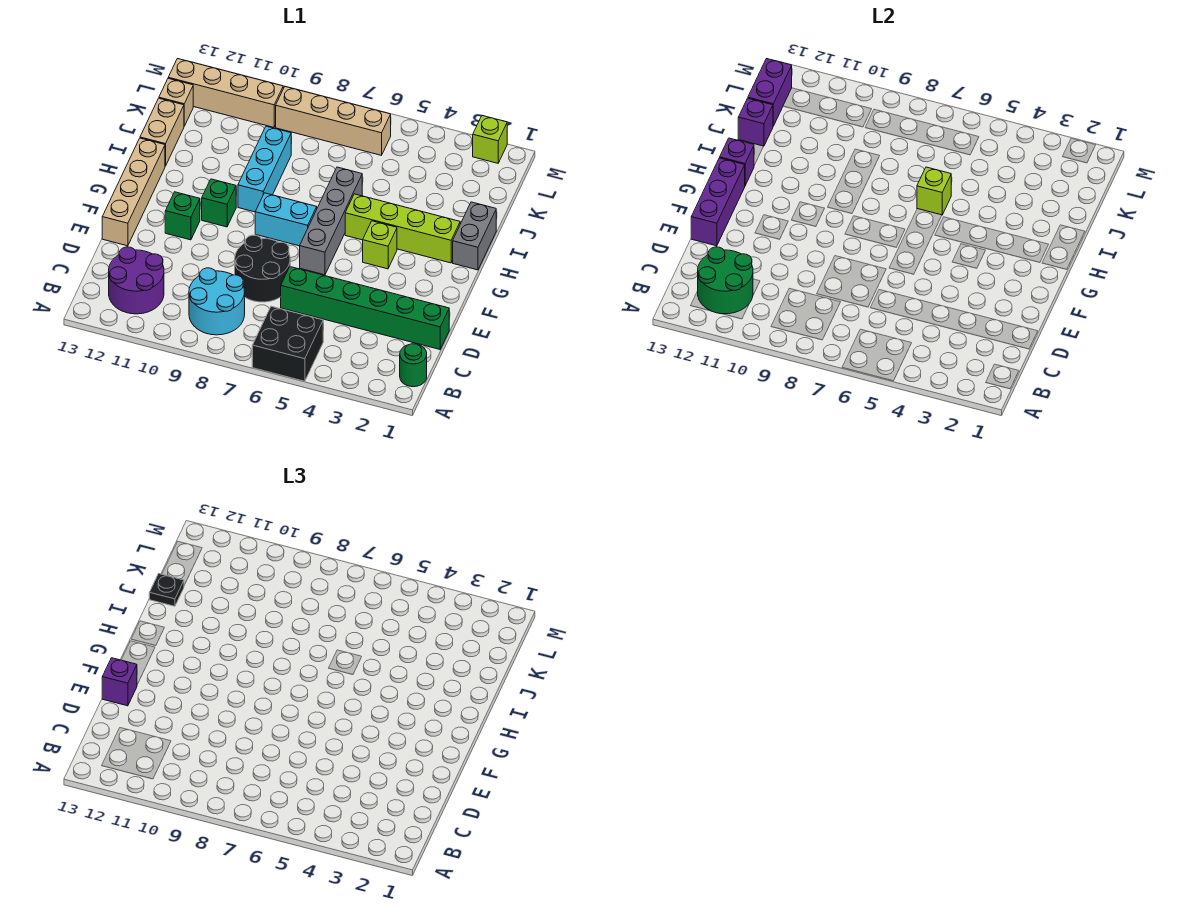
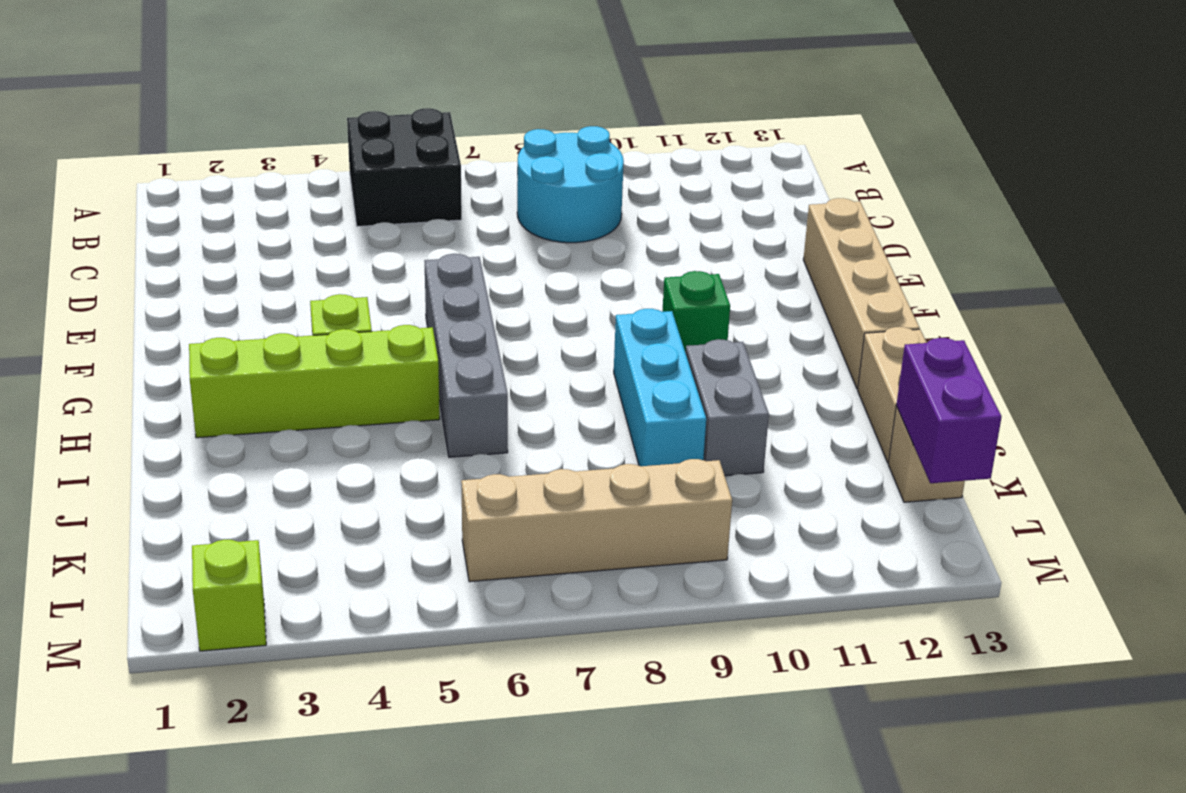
grey 1x2 brick [686,339,769,476] -> grey 1x2 brick moved to [453,202,496,270]
none -> green 1x1 round brick [400,344,427,387]
none -> purple 2x2 round brick [109,247,164,314]
none -> green 1x6 brick [281,267,449,349]

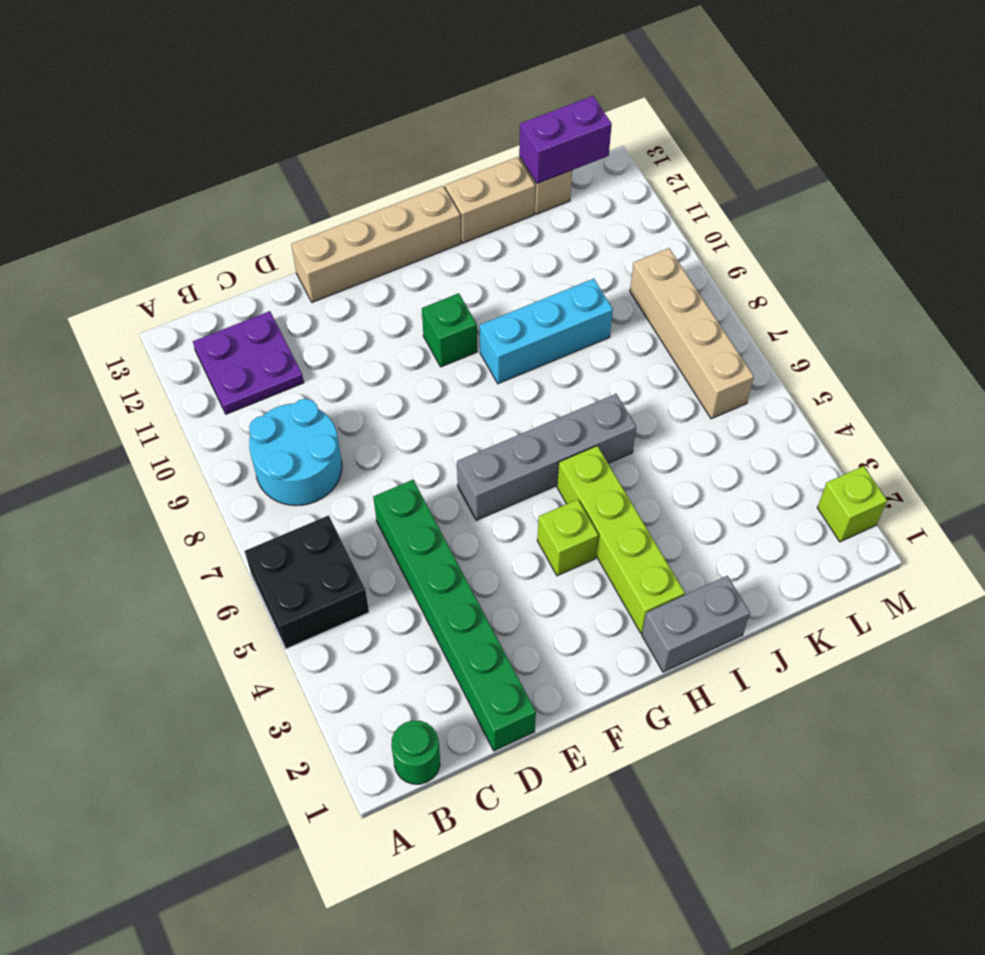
purple 2x2 plate [193,311,304,414] -> purple 2x2 round brick [109,247,164,314]
none -> black 2x2 round brick [235,235,290,302]
none -> green 1x1 brick [165,192,200,240]
none -> cyan 1x2 brick [255,193,317,246]

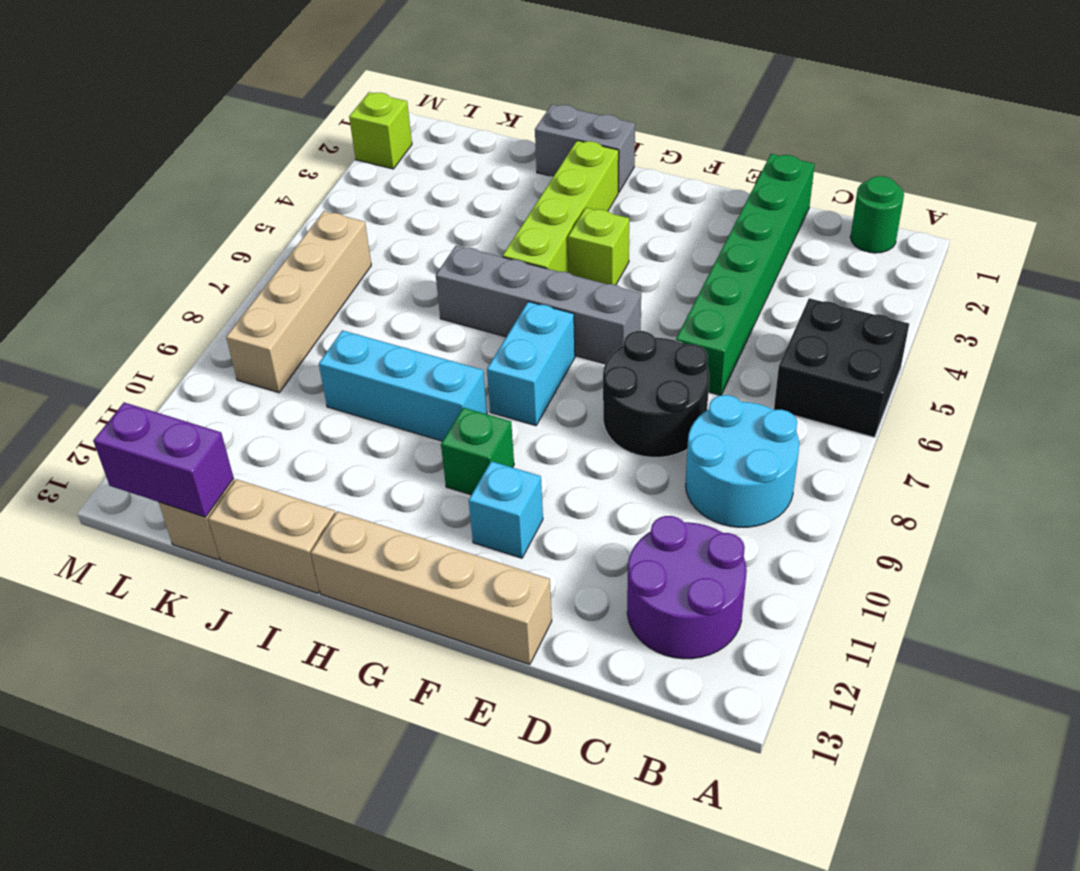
cyan 1x1 brick [469,461,543,558] -> green 1x1 brick [165,192,200,240]
none -> tan 1x4 brick [168,59,283,127]
none -> green 2x2 round brick [698,247,753,314]
none -> purple 1x3 brick [691,158,745,246]

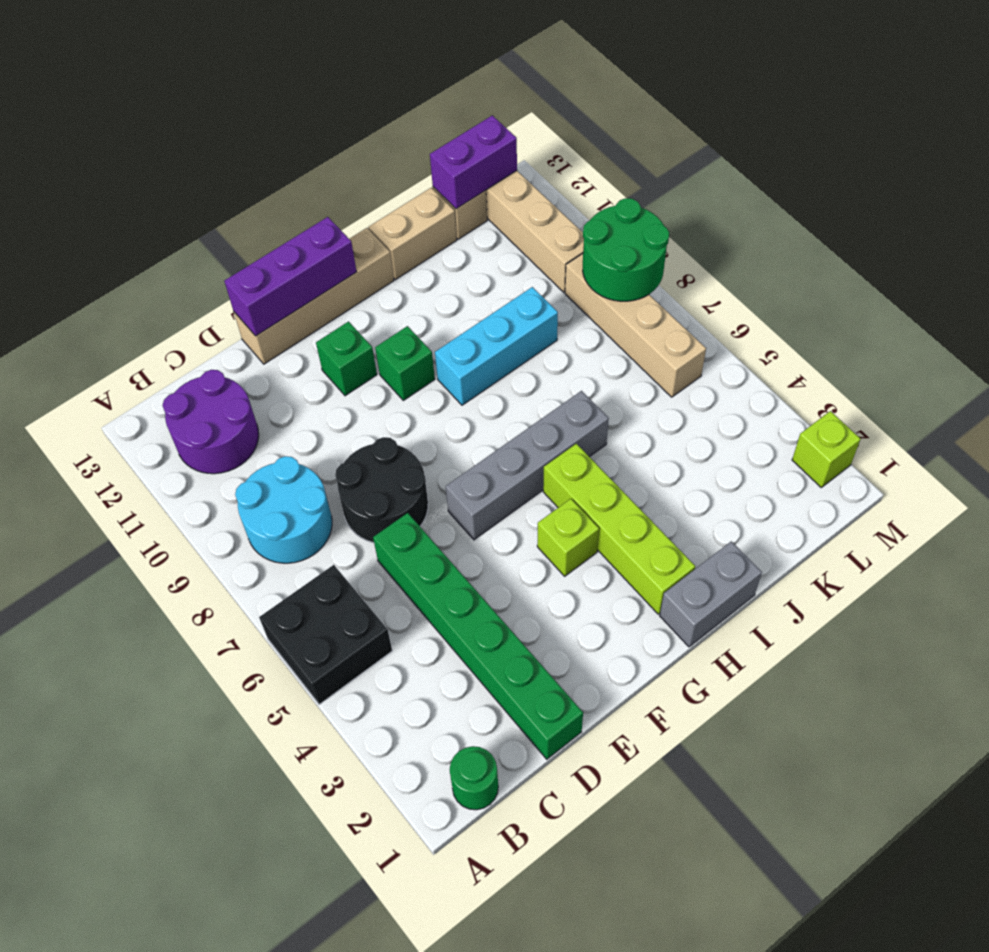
green 2x2 round brick [583,198,669,301] -> green 2x2 round brick moved to [698,247,753,314]
none -> cyan 1x2 brick [255,193,317,246]
none -> purple 1x1 brick [720,138,754,185]
none -> lime 1x1 brick [917,167,951,215]

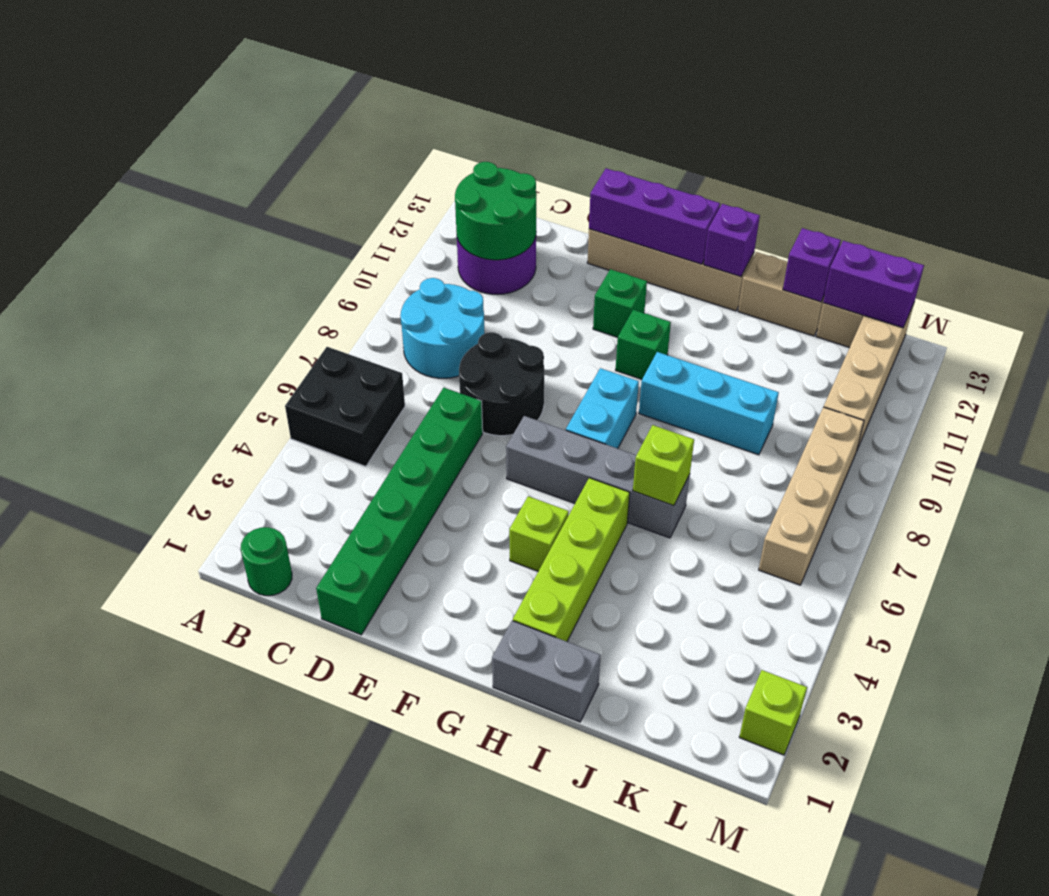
none -> purple 1x1 brick [102,658,137,706]
none -> black 1x1 plate [149,574,184,606]

